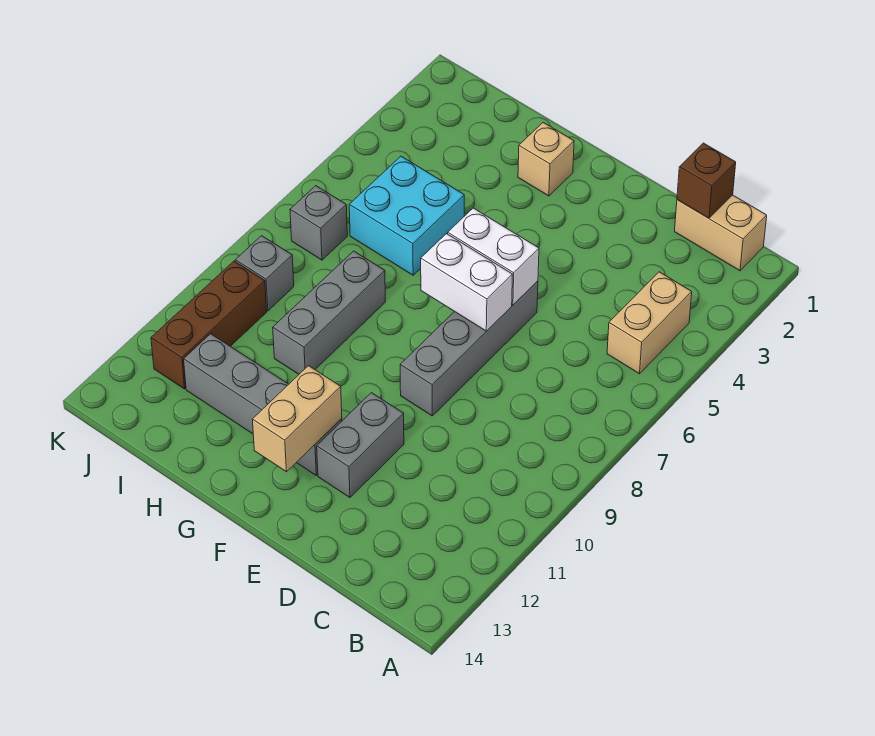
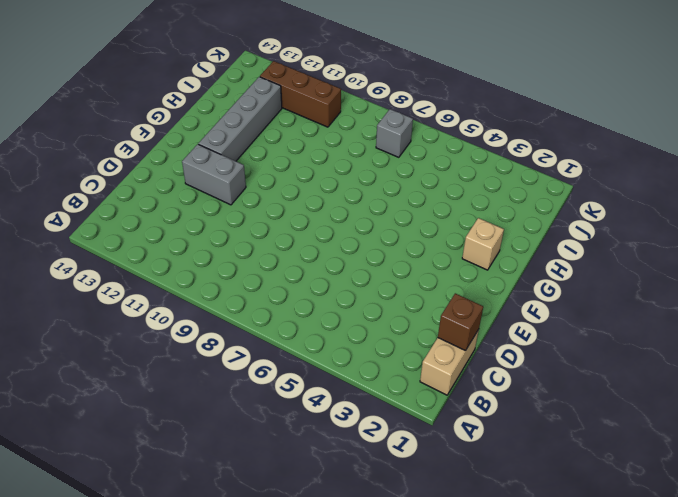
none -> tan 1x2 brick [607,272,692,374]
none -> grey 1x4 brick [400,281,538,416]
none -> cyan 2x2 brick [349,156,464,275]

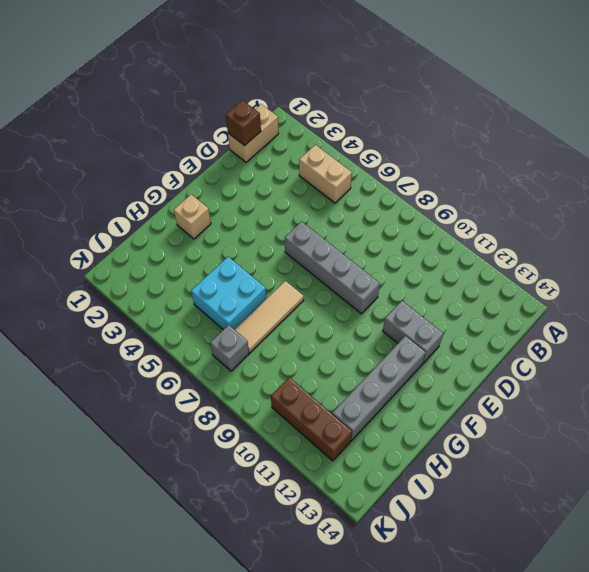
tan 1x3 tile [235,281,304,353] -> none
none -> grey 1x3 brick [273,251,385,374]
none -> grey 1x1 brick [235,236,294,311]
none -> white 1x2 brick [448,208,539,305]

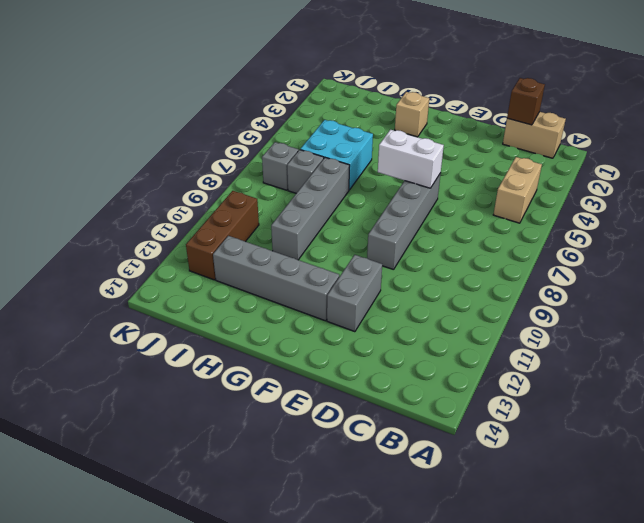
grey 1x4 brick [271,158,350,260] -> grey 1x3 brick [273,251,385,374]
grey 1x1 brick [287,150,324,193] -> grey 1x1 brick moved to [235,236,294,311]
none -> white 1x2 brick [421,234,513,331]
none -> tan 1x2 brick [252,366,342,472]

